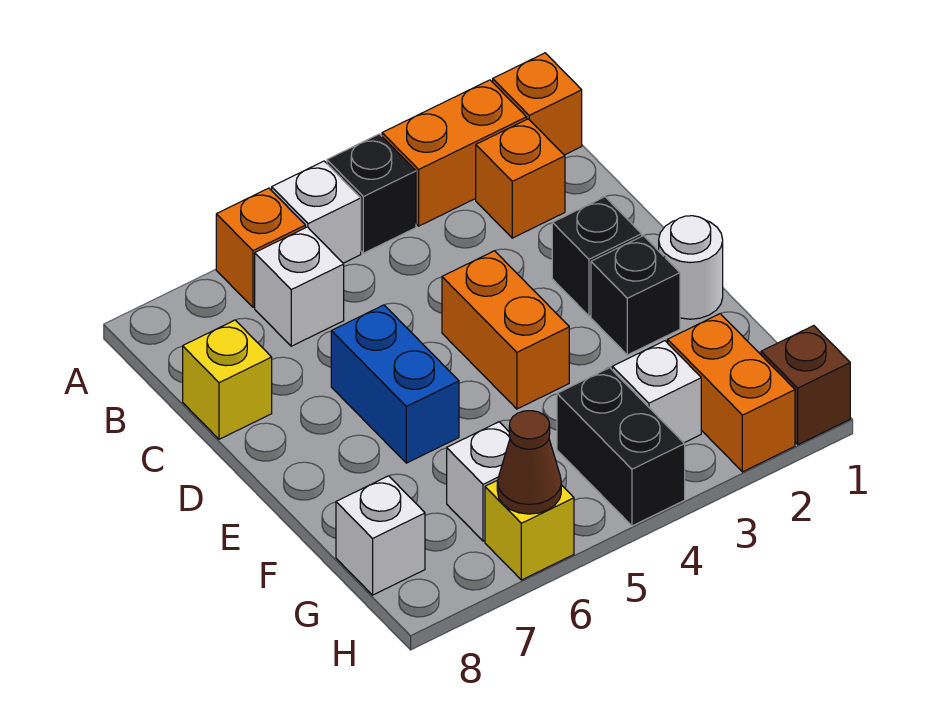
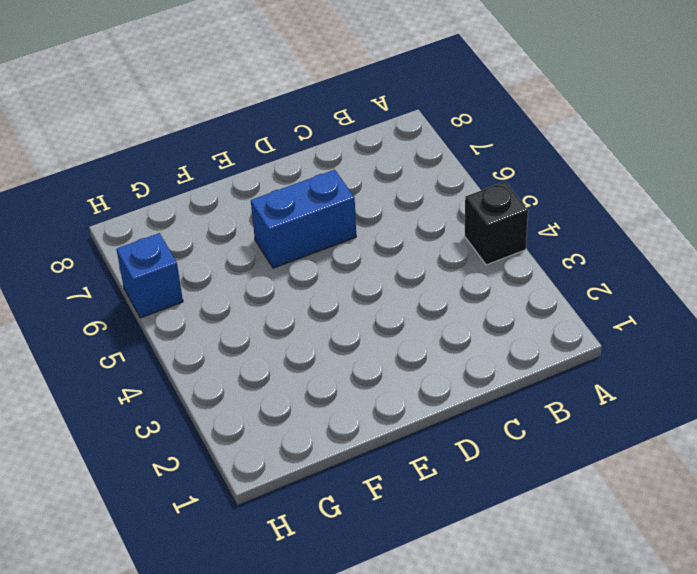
blue 1x1 brick [117,233,183,318] -> yellow 1x1 brick [485,480,574,580]
none -> orange 1x1 brick [493,53,582,155]
none -> orange 1x2 brick [382,80,527,226]
none -> white 1x1 brick [272,161,361,263]

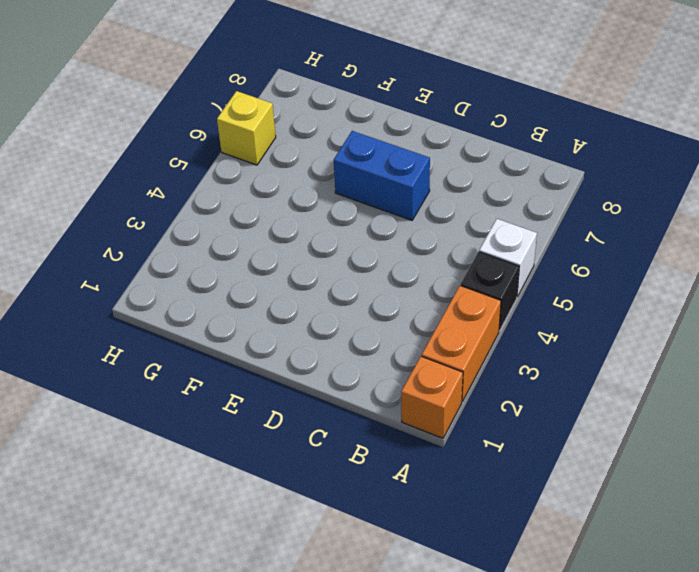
none -> orange 1x1 brick [216,188,305,307]
none -> orange 1x1 brick [476,119,565,238]
none -> white 1x1 brick [255,227,344,346]

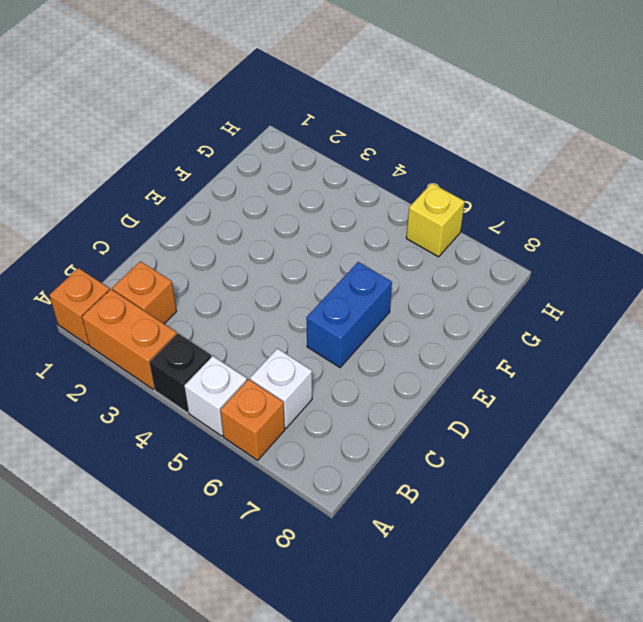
none -> yellow 1x1 brick [183,320,272,439]
none -> black 1x1 brick [552,197,642,316]
none -> orange 1x2 brick [442,251,569,409]

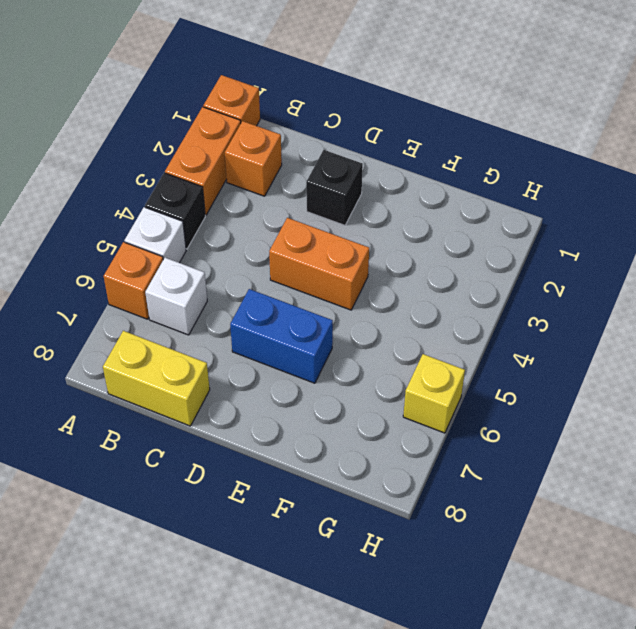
yellow 1x2 brick [103,331,210,426] -> yellow 1x1 brick [183,320,272,439]
none -> white 1x1 round brick [659,216,723,319]
none -> black 1x1 brick [591,236,680,355]
none -> orange 1x2 brick [668,314,795,472]

